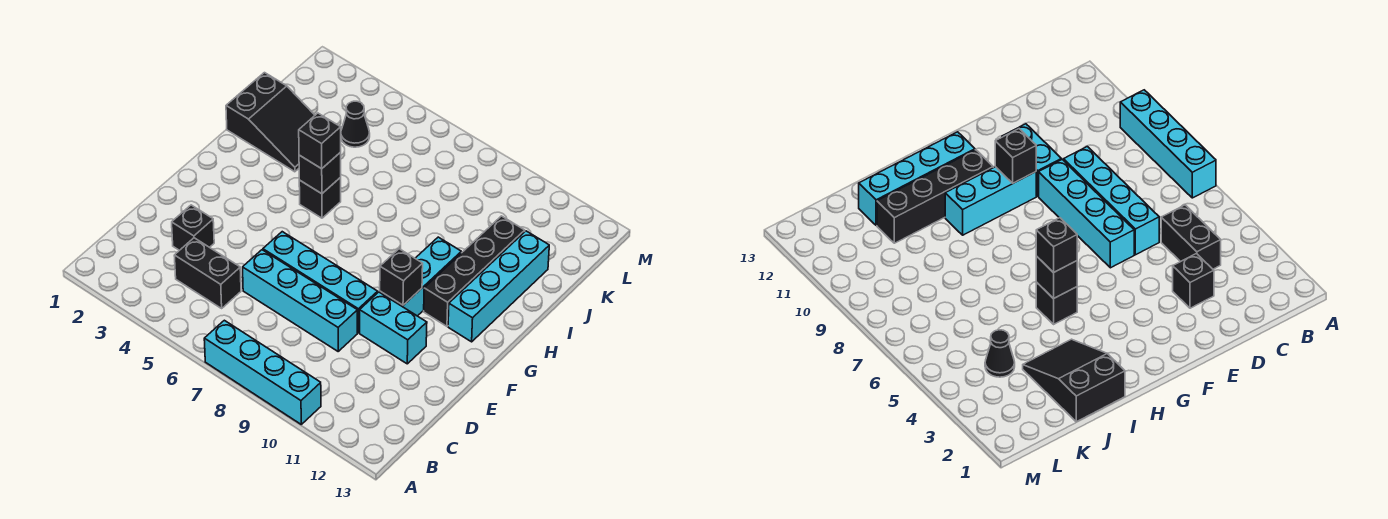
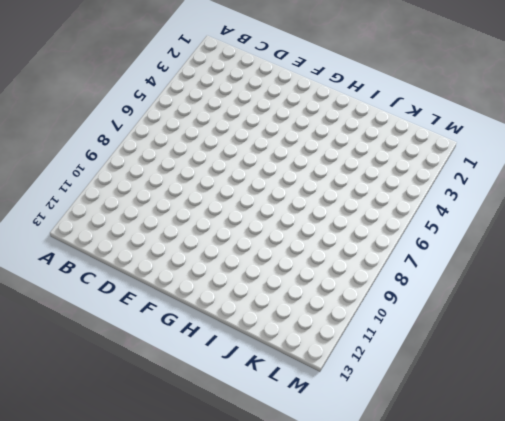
none -> cyan 1x4 brick [204,320,321,424]
none -> black 1x2 brick [174,238,241,308]
none -> black 1x1 brick [172,205,214,250]

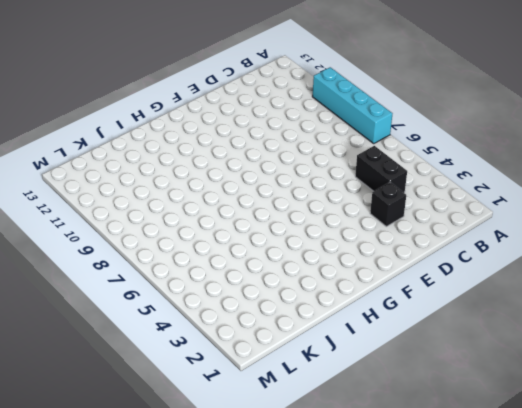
none -> cyan 1x4 brick [243,250,357,351]
none -> cyan 1x4 brick [263,232,378,333]
none -> cyan 1x2 brick [360,292,427,364]

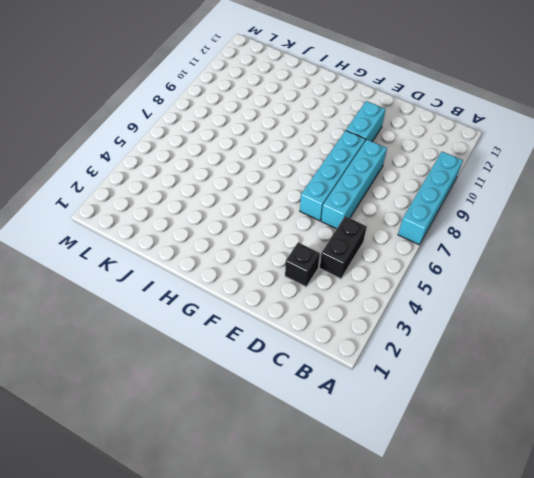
none -> cyan 1x3 brick [380,237,461,316]
none -> black 1x4 brick [424,216,525,326]
none -> cyan 1x4 brick [448,231,549,342]

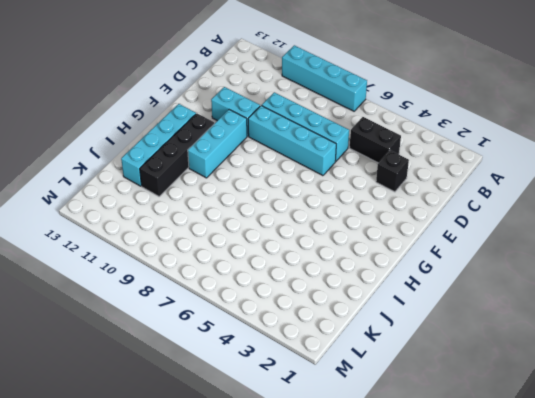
none -> black 1x1 brick [299,177,341,218]
none -> black 2x3 slope [226,73,315,172]
none -> black 1x1 cone [341,101,370,147]

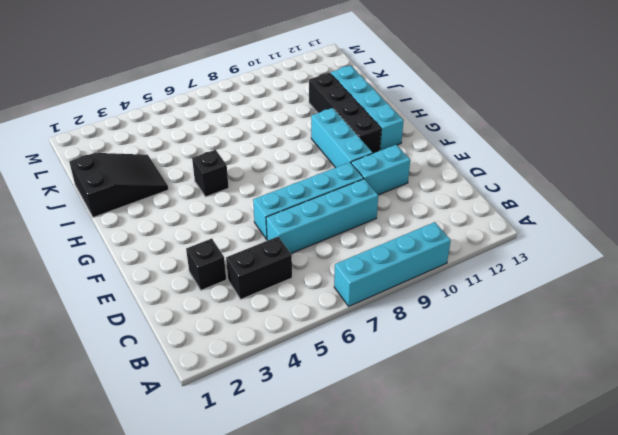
none -> black 1x1 cone [341,101,370,147]
none -> black 1x1 brick [380,249,423,305]
none -> black 1x1 brick [299,152,341,194]

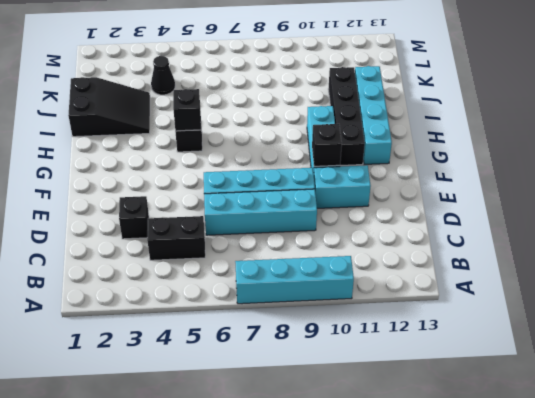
none -> black 1x1 brick [299,113,341,169]

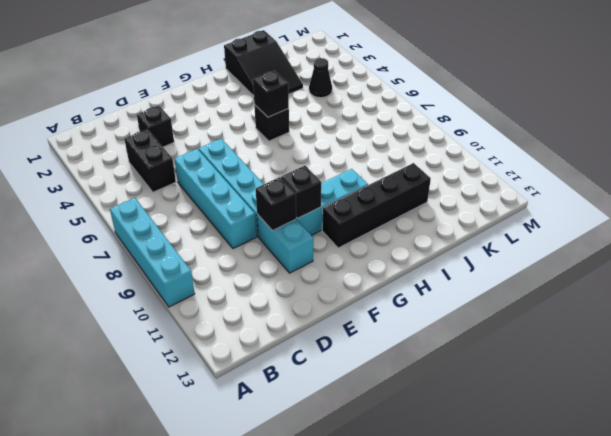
black 1x1 brick [256,177,296,231] -> black 1x1 brick moved to [299,113,341,169]
none -> cyan 1x4 brick [448,231,549,342]

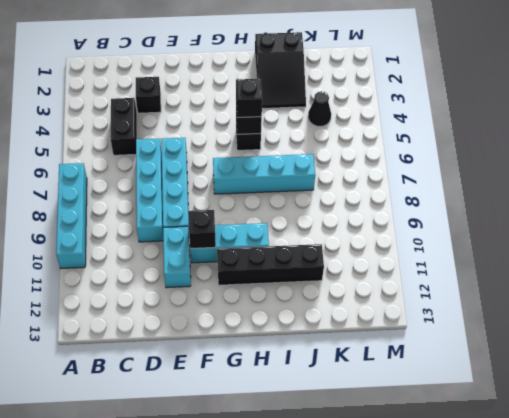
cyan 1x4 brick [213,154,315,194] -> cyan 1x4 brick moved to [448,231,549,342]

